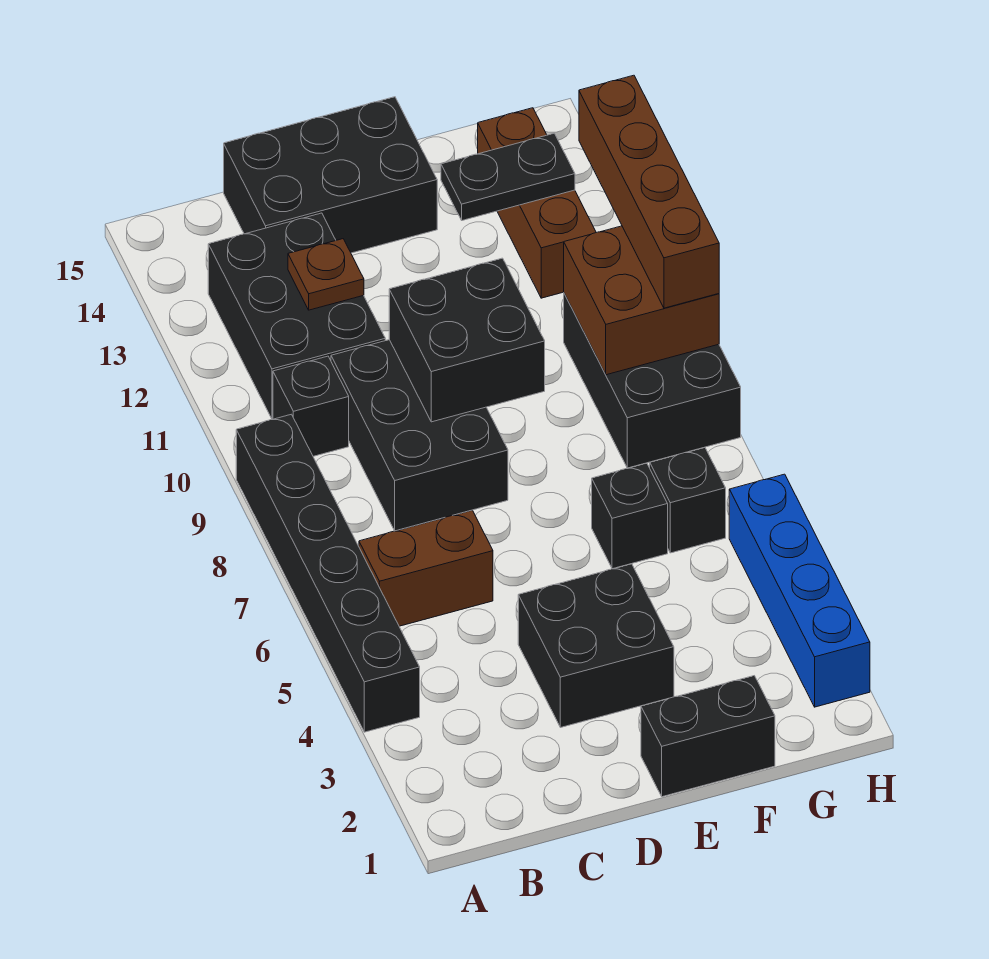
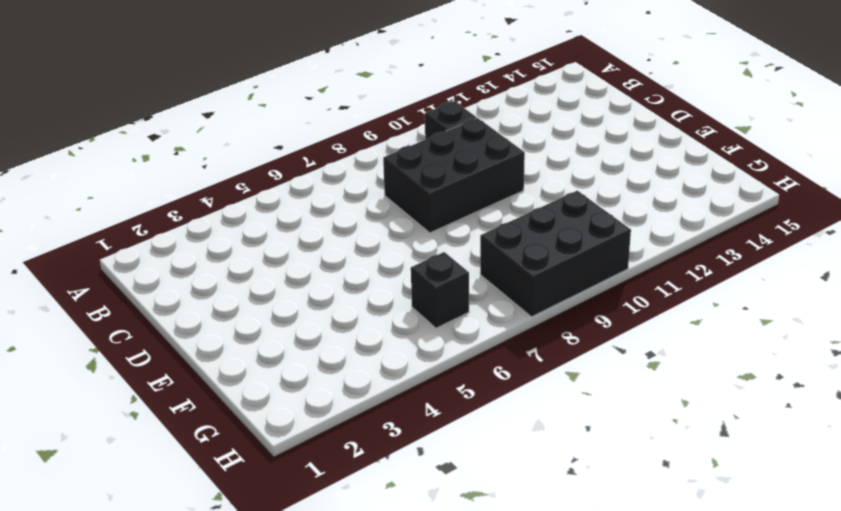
none -> black 1x6 brick [236,414,420,732]
none -> brown 1x2 brick [359,510,493,626]
none -> black 2x3 brick [208,213,385,419]

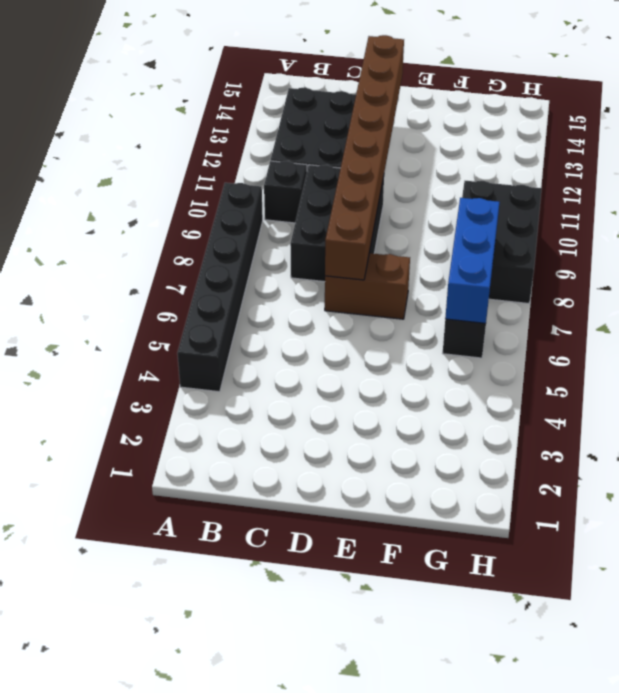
brown 1x2 brick [325,253,410,319] -> brown 1x2 brick moved to [359,510,493,626]
brown 1x8 brick [325,35,404,280] -> black 2x2 brick [389,258,545,422]
blue 1x3 brick [445,198,500,324] -> none
none -> black 2x3 brick [224,97,437,253]
none -> black 2x2 brick [518,564,674,728]
none -> black 1x2 brick [641,676,775,797]

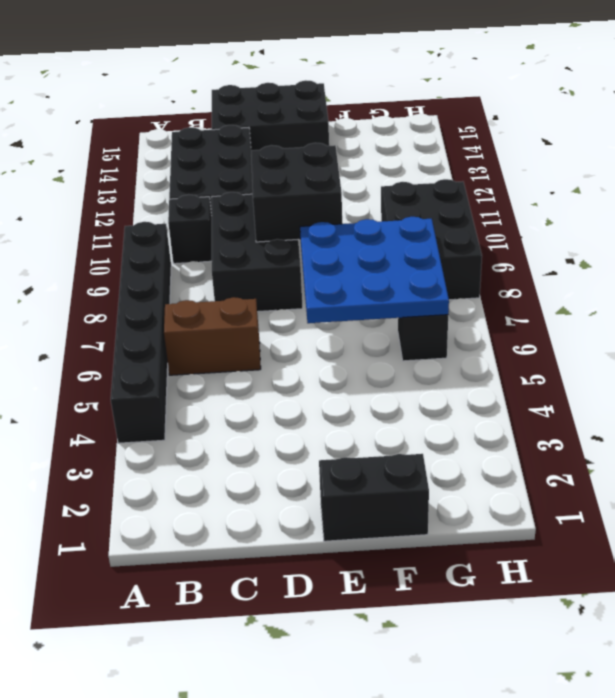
blue 3x3 plate [300,217,449,323] -> none
none -> black 2x2 brick [518,564,674,728]
none -> black 1x1 brick [592,463,668,569]
none -> brown 1x3 brick [478,108,596,298]

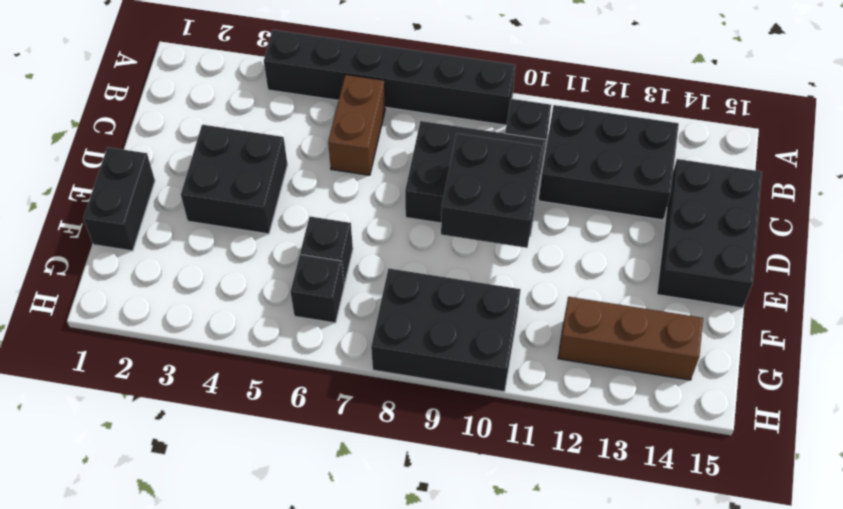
none -> blue 1x4 brick [729,474,870,707]
none -> brown 1x1 plate [288,239,364,310]
none -> black 1x2 plate [441,133,575,220]

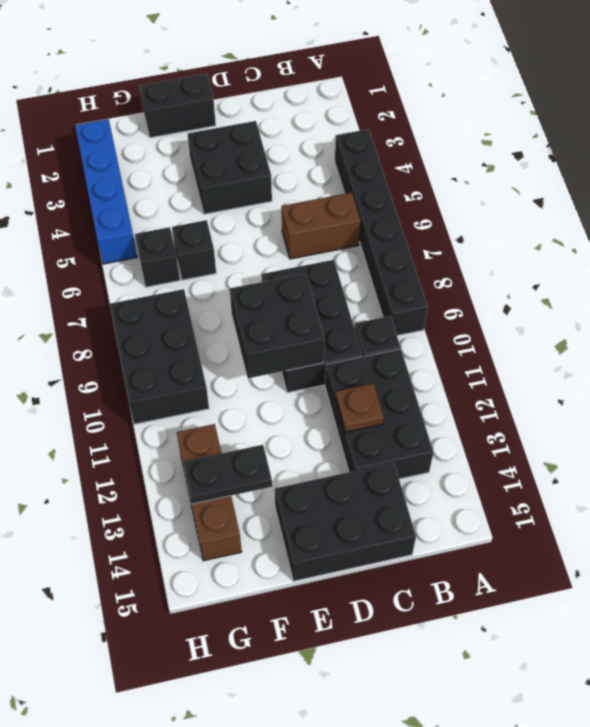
none -> brown 2x2 brick [564,226,719,375]
none -> brown 1x4 brick [579,75,719,308]

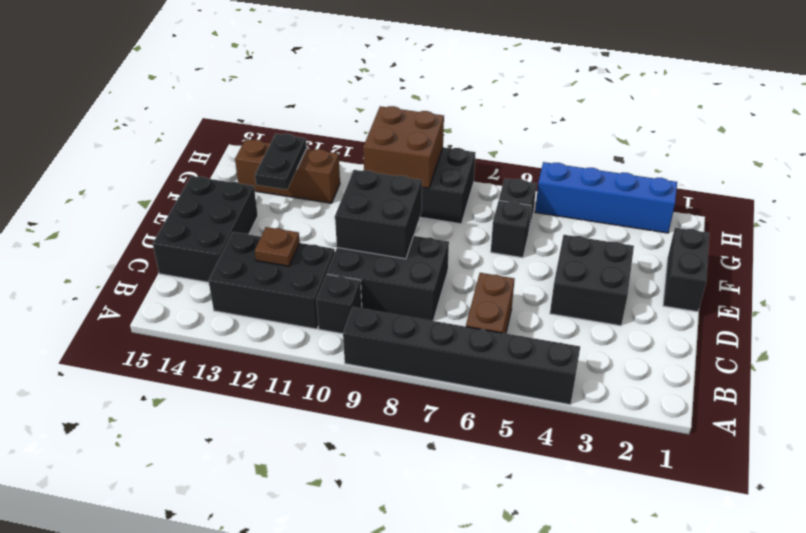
none -> brown 1x4 brick [579,75,719,308]

